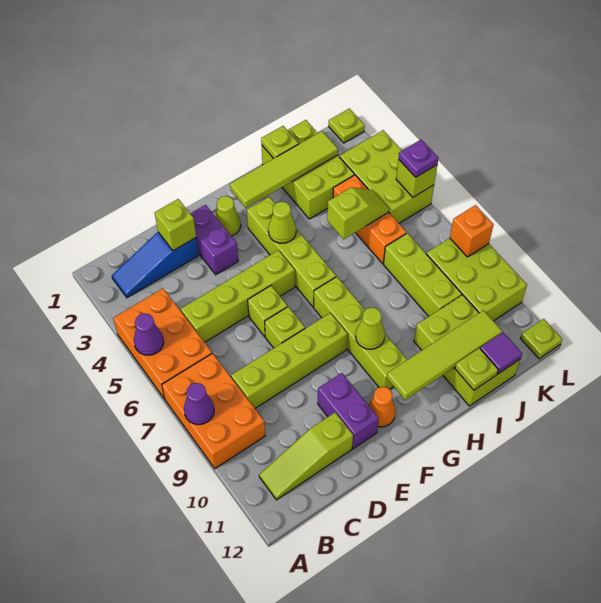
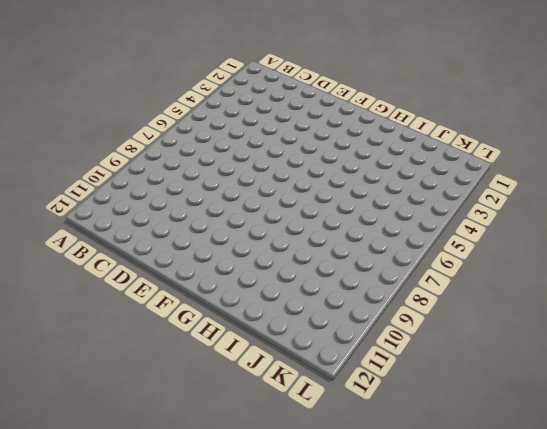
none -> orange 2x3 brick [113,288,212,399]
none -> orange 2x3 brick [162,353,265,469]
none -> blue 1x3 slope [112,232,199,298]
none -> lime 1x3 slope [259,413,353,500]

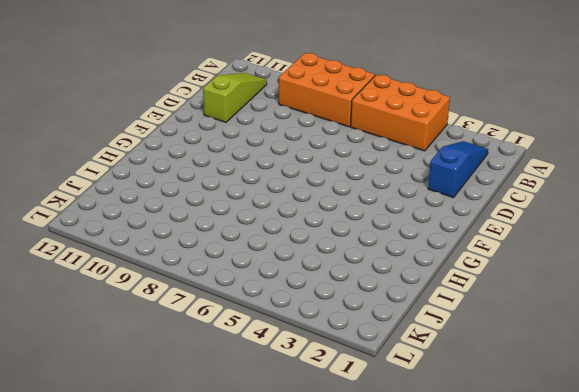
none -> lime 1x4 brick [181,250,295,342]
none -> lime 1x4 brick [231,313,348,408]
none -> purple 1x2 brick [190,205,238,275]
none -> lime 1x1 brick [248,286,287,337]

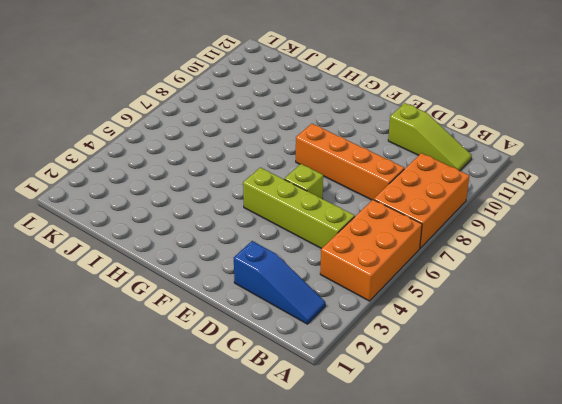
orange 1x4 brick [296,124,404,200] -> lime 1x4 brick [231,313,348,408]
none -> purple 1x2 brick [190,205,238,275]
none -> lime 1x1 brick [265,307,305,348]
none -> purple 1x2 brick [318,373,379,449]
none -> lime 1x1 cone [215,196,241,236]

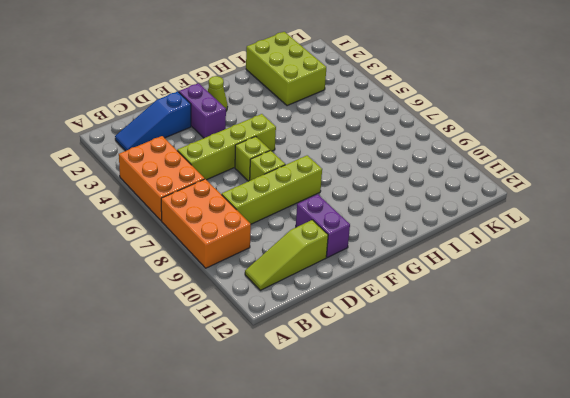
none -> orange 1x1 cone [368,387,396,427]
none -> lime 1x4 brick [247,197,336,307]
none -> lime 1x4 brick [314,277,407,389]
none -> lime 2x3 brick [414,295,520,406]

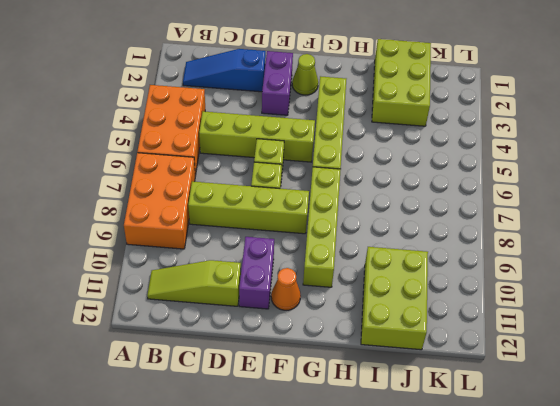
none -> orange 1x3 brick [333,175,407,263]
none -> lime 1x3 brick [383,233,462,317]
none -> lime 2x3 brick [340,130,434,223]
none -> lime 2x3 brick [427,238,527,321]

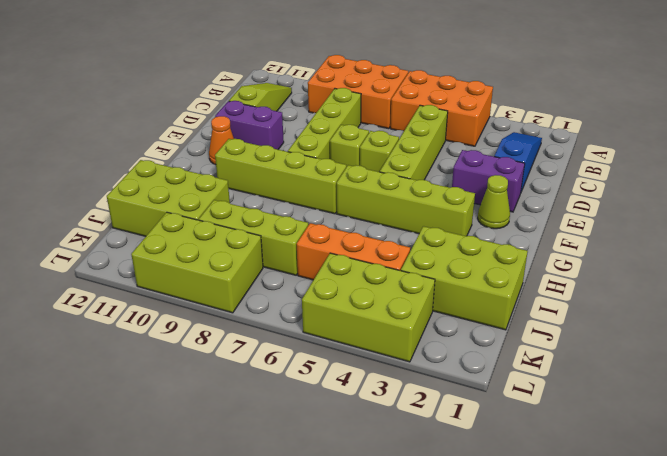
none -> lime 1x1 plate [329,109,365,143]
none -> lime 1x1 plate [521,319,562,359]
none -> purple 1x1 cone [134,314,164,355]
none -> purple 1x1 cone [184,383,214,425]

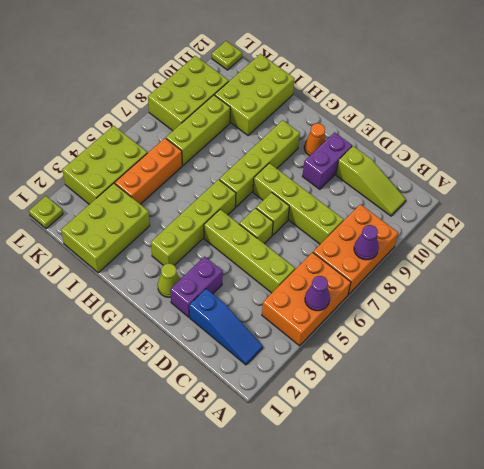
none -> lime 1x1 brick [155,199,196,251]
none -> lime 1x4 tile [230,131,338,208]
none -> lime 1x1 cone [268,202,296,243]
none -> lime 1x1 cone [355,308,385,349]

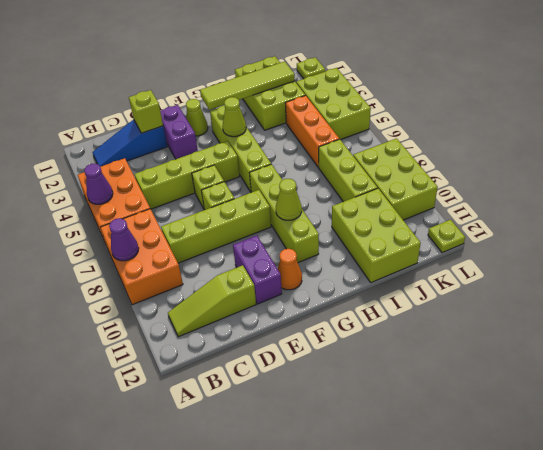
none -> lime 1x4 tile [387,310,502,400]
none -> lime 1x1 plate [261,126,299,159]
none -> lime 1x2 slope [327,187,389,239]
none -> lime 1x1 plate [455,348,498,390]

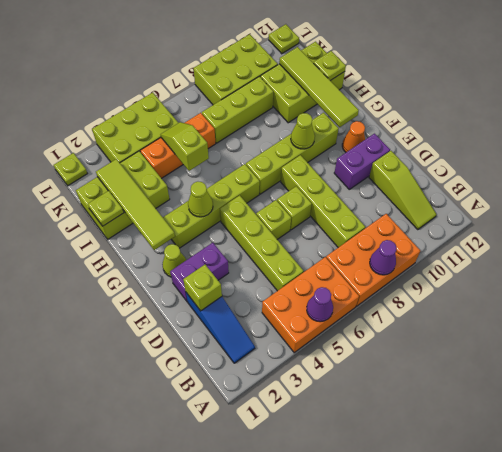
none -> purple 1x1 tile [480,332,522,374]
none -> lime 1x1 brick [396,160,437,197]
none -> orange 1x1 brick [450,205,494,257]
none -> purple 1x1 plate [399,140,438,177]

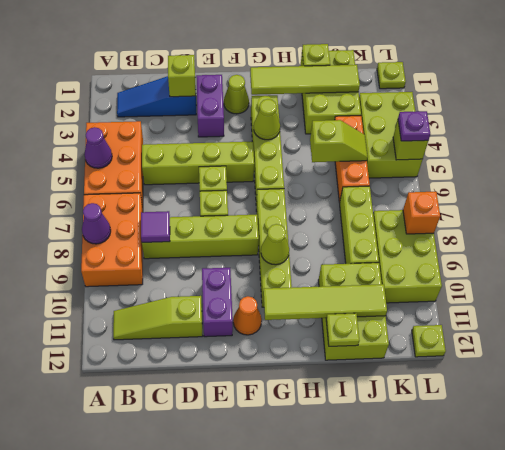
purple 1x1 tile [141,211,170,242] -> purple 1x1 tile moved to [480,332,522,374]

